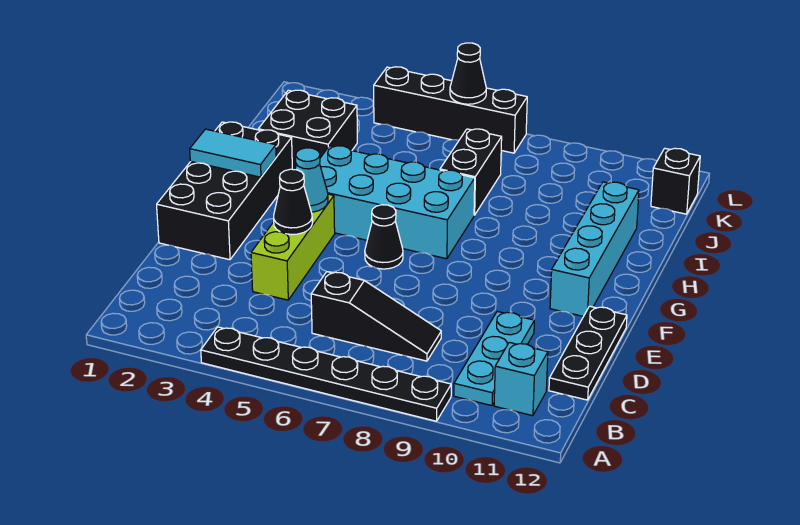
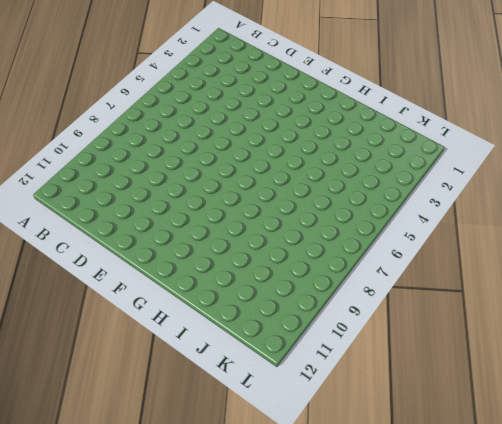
none -> black 1x6 plate [201,327,451,421]
none -> cyan 1x3 plate [454,311,534,406]
none -> cyan 1x1 brick [494,342,548,416]

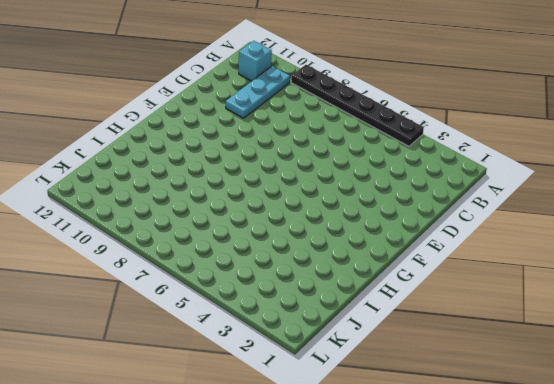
none -> black 1x3 slope [311,272,441,361]
none -> black 1x3 plate [549,306,627,400]
none -> lime 1x3 brick [251,194,335,300]

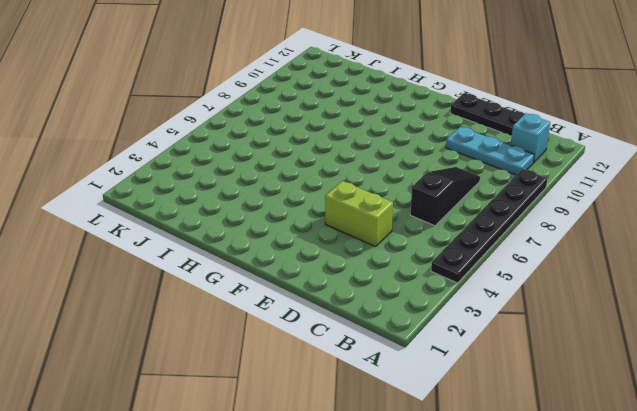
lime 1x2 brick [325,181,393,247] -> lime 1x3 brick [251,194,335,300]
none -> black 2x4 brick [157,122,292,260]
none -> black 1x1 cone [365,205,403,269]
none -> cyan 1x4 brick [550,182,639,316]

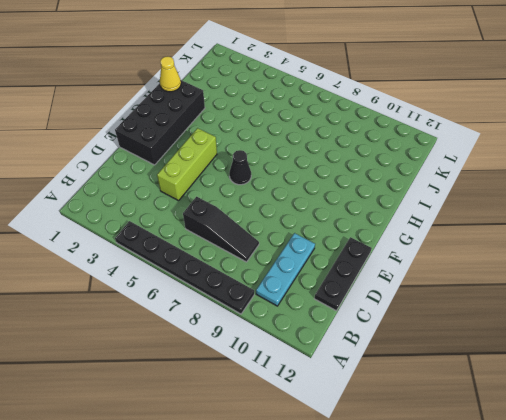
yellow 1x1 cone [160,57,181,92] -> none
none -> cyan 1x1 brick [494,342,548,416]
none -> cyan 1x4 brick [550,182,639,316]
none -> cyan 2x4 brick [320,146,475,259]

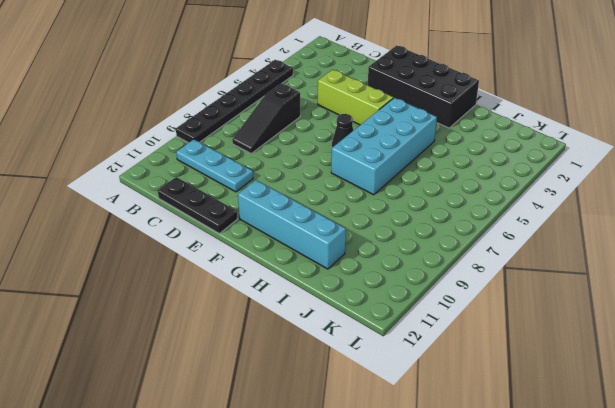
none -> cyan 1x1 brick [494,342,548,416]
none -> black 2x2 brick [258,90,357,170]
none -> black 1x2 brick [440,129,502,215]

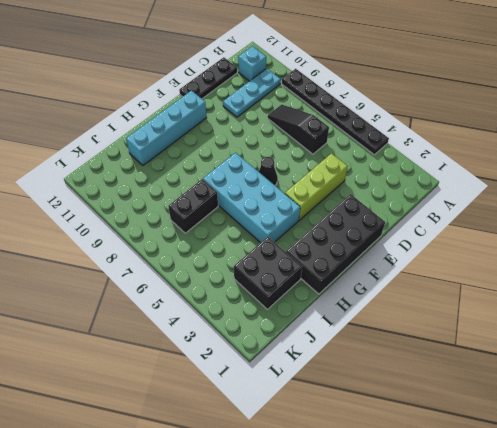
none -> black 1x1 brick [651,148,700,214]
none -> black 1x4 brick [374,67,527,153]
none -> black 1x1 cone [274,169,312,235]

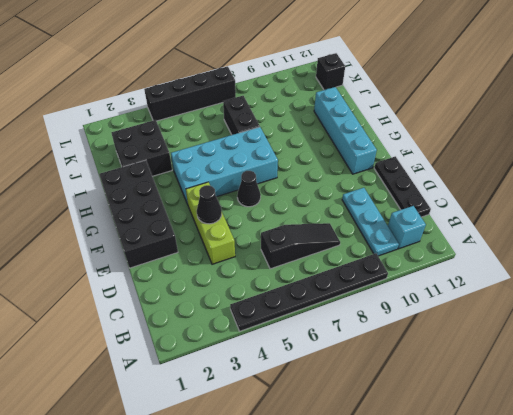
none -> cyan 1x1 cone [295,148,328,212]
none -> cyan 1x2 tile [190,129,276,177]
none -> black 1x1 cone [450,43,486,104]

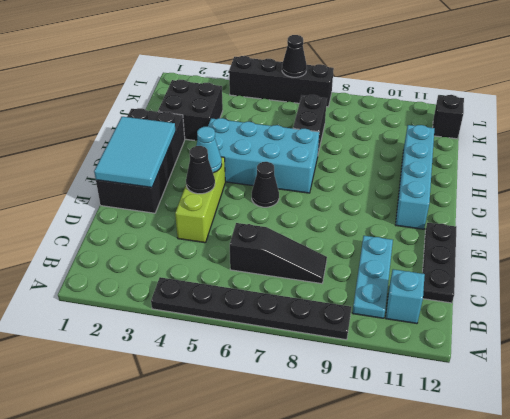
cyan 2x3 tile [94,117,176,187] -> cyan 1x2 tile [190,129,276,177]

